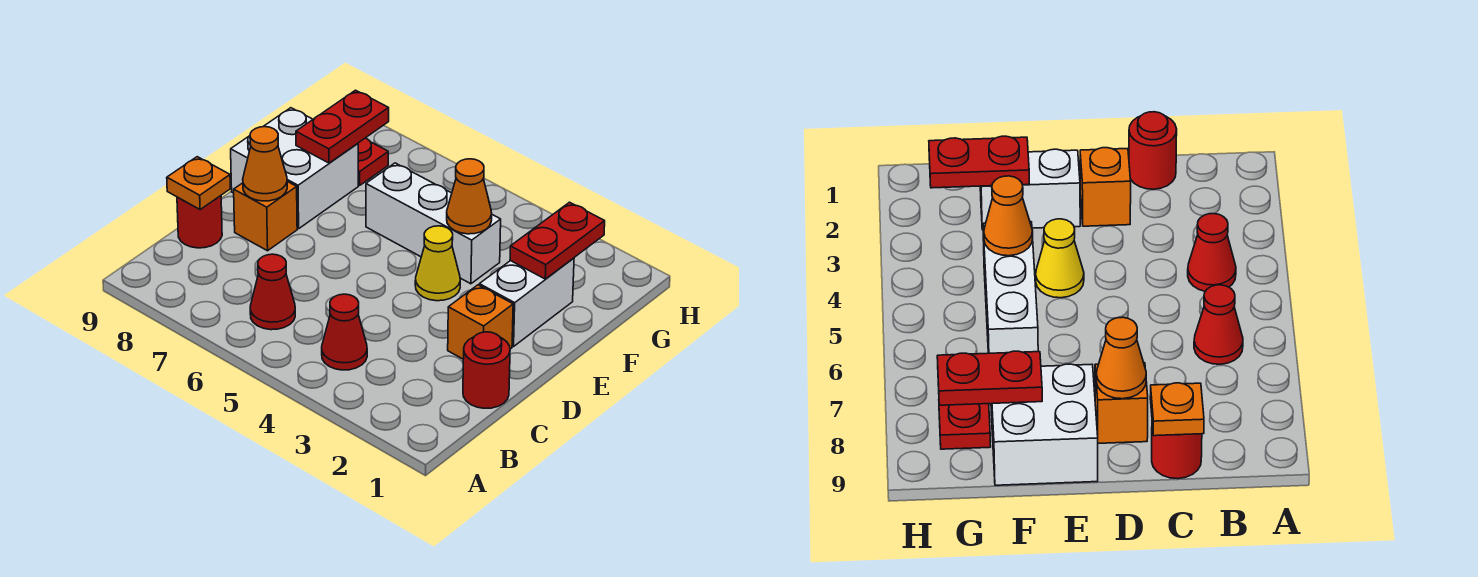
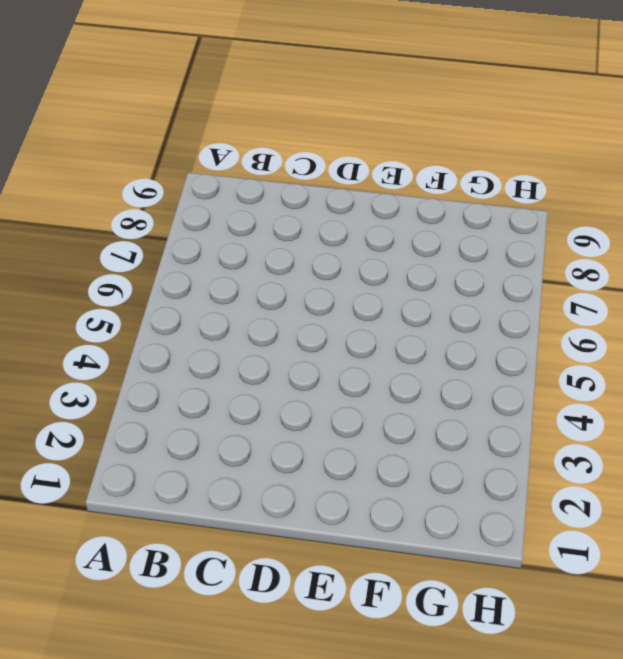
none -> red 1x1 cone [322,294,367,370]
none -> red 1x1 cone [250,254,295,330]
none -> red 1x1 round brick [463,332,510,408]

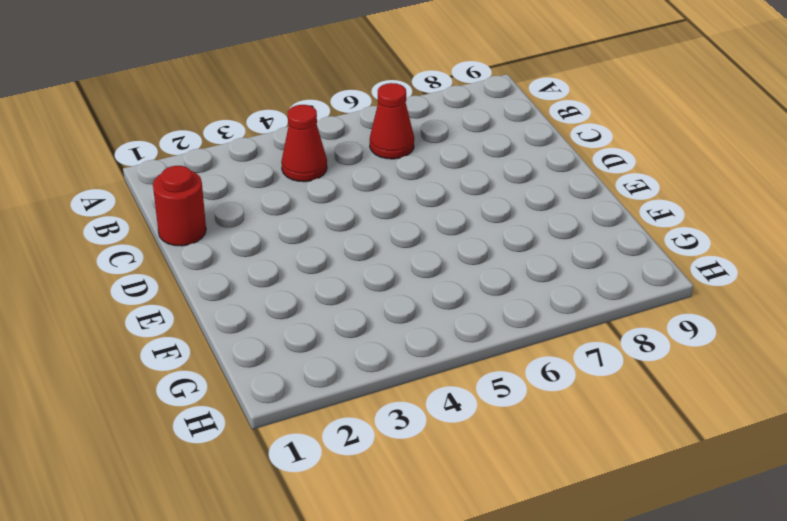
none -> red 1x1 round brick [177,196,222,248]
none -> orange 1x1 brick [448,285,513,359]
none -> orange 1x1 brick [234,181,297,251]

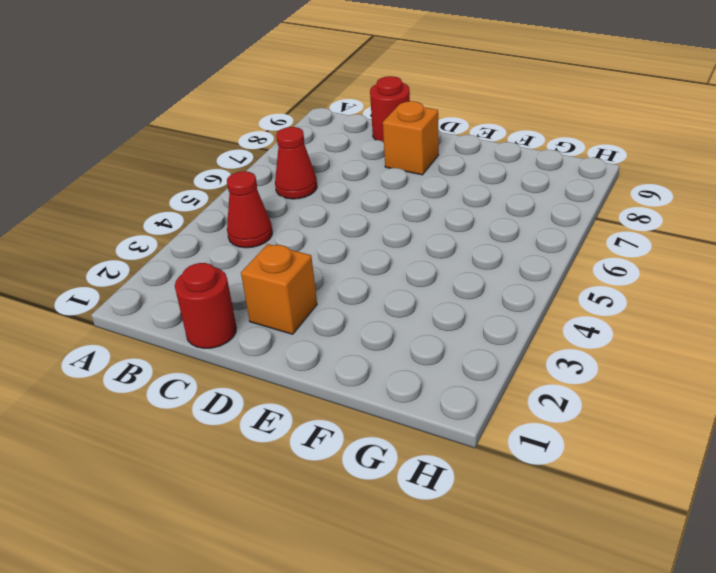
none -> white 1x2 brick [479,258,574,347]
none -> yellow 1x1 cone [415,226,460,301]
none -> white 2x2 brick [231,108,358,229]

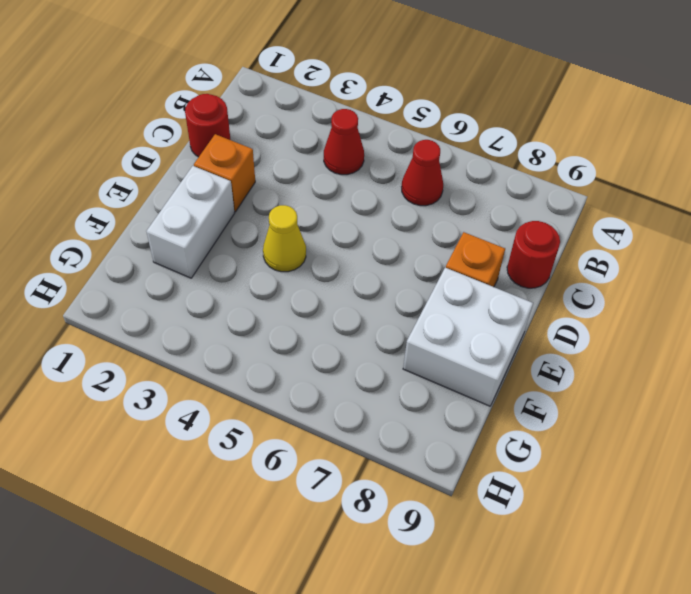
none -> white 1x3 brick [366,163,501,284]
none -> red 1x1 plate [358,138,388,185]
none -> orange 1x1 plate [167,157,230,210]

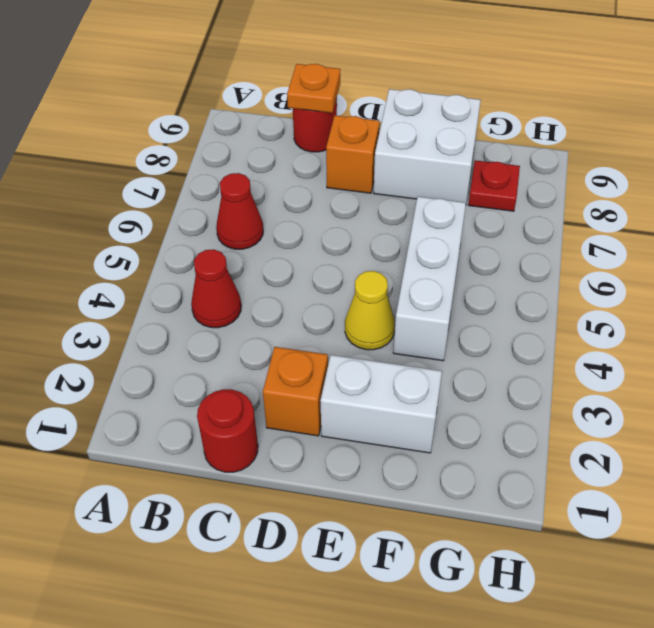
none -> orange 1x1 cone [243,127,287,201]
none -> red 1x2 plate [510,202,605,279]
none -> orange 1x1 cone [447,159,492,234]

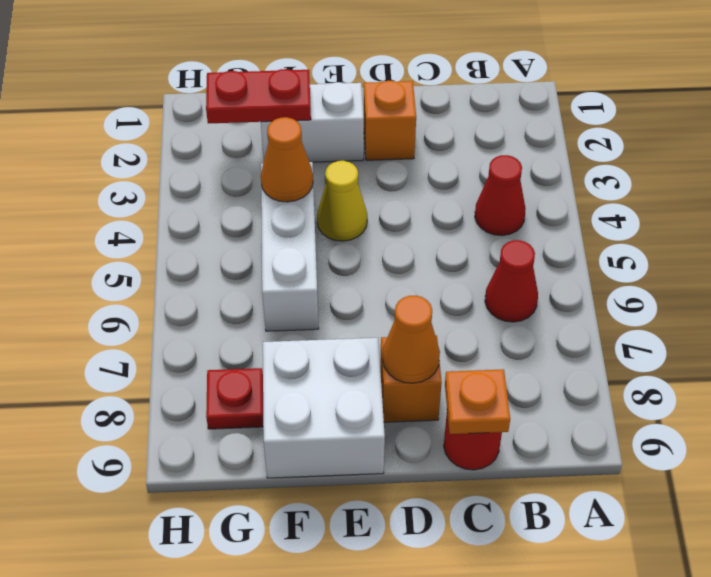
none -> red 1x1 round brick [463,332,510,408]
none -> red 1x2 plate [296,90,389,163]

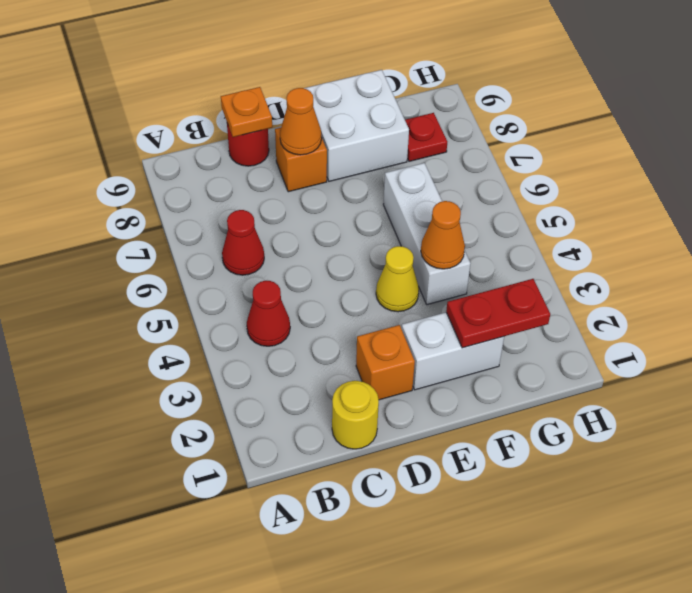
yellow 1x1 round brick [332,381,379,449] -> red 1x1 round brick [463,332,510,408]
none -> red 1x2 plate [296,90,389,163]

